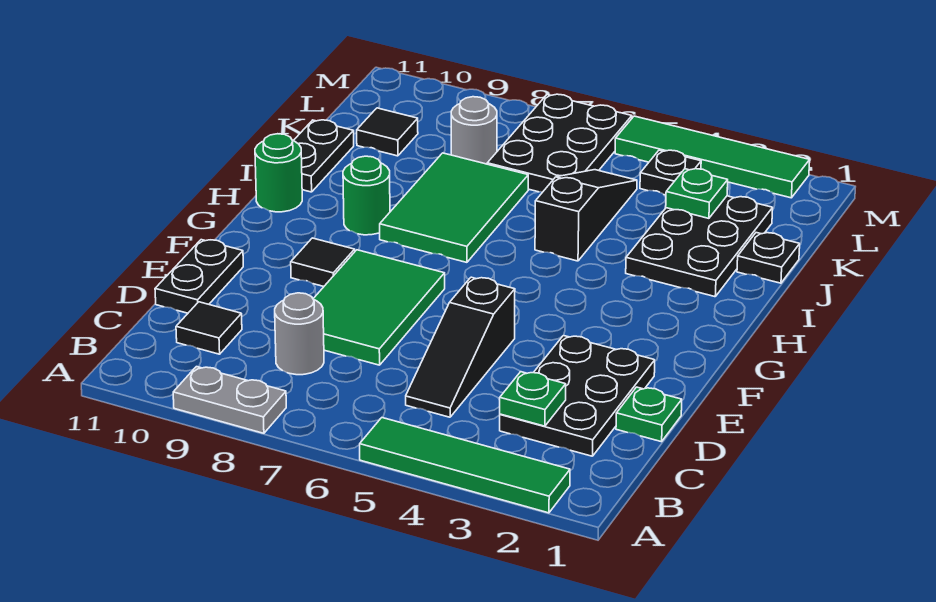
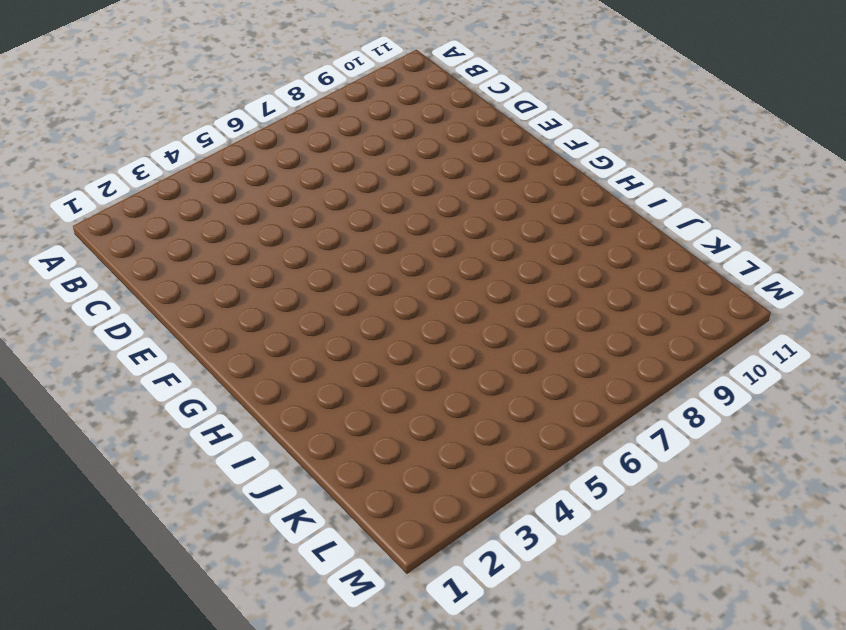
none -> green 1x4 tile [360,418,570,513]
none -> grey 1x2 plate [173,367,286,433]
none -> black 2x3 plate [500,336,655,456]

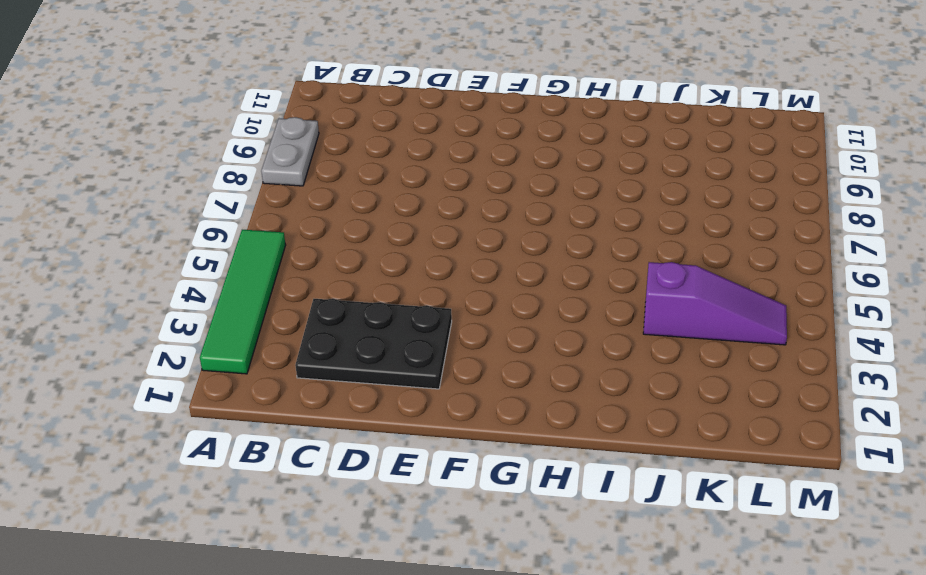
purple 1x3 slope [643,262,787,345] -> black 1x1 plate [640,150,701,195]
none -> black 1x3 slope [406,277,515,417]
none -> grey 1x1 round brick [275,293,324,375]
none -> black 1x1 tile [176,302,242,354]

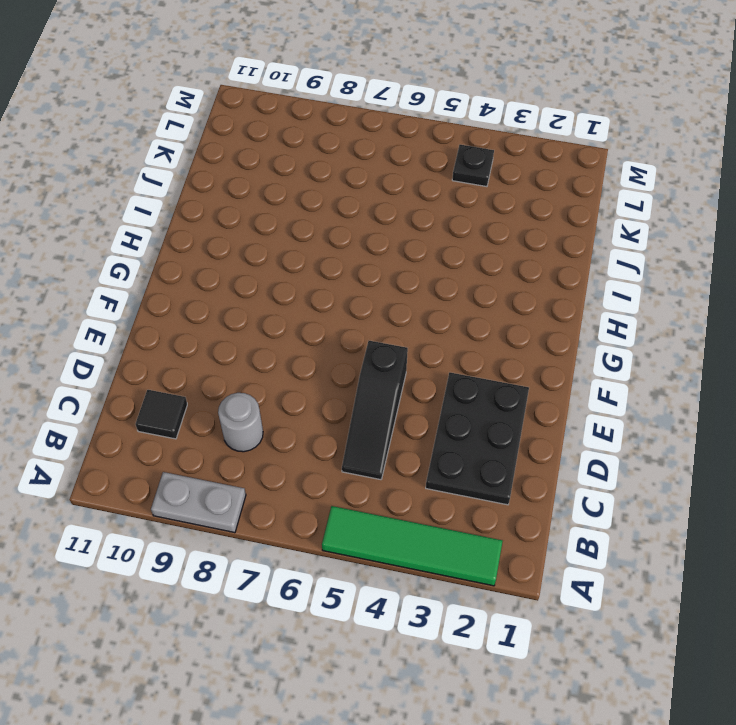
none -> green 1x1 plate [616,387,682,442]
none -> green 2x3 tile [313,250,445,365]
none -> black 1x2 plate [155,240,243,313]

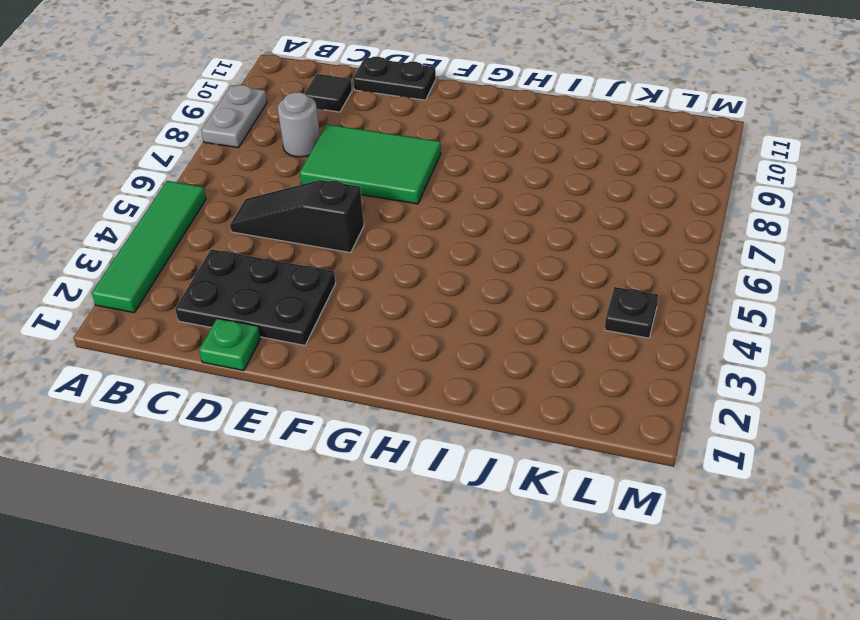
none -> black 1x1 tile [291,238,355,286]
none -> green 2x3 tile [380,153,528,262]
none -> green 1x1 round brick [343,156,390,235]

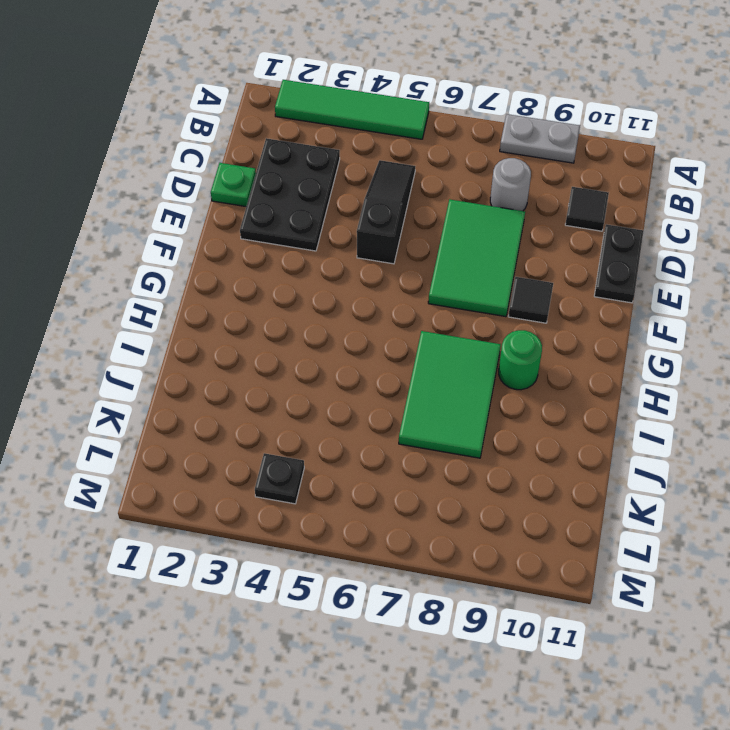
none -> green 1x1 round brick [255,134,302,212]
none -> black 2x3 plate [626,196,773,297]
none -> black 1x3 slope [535,170,637,261]

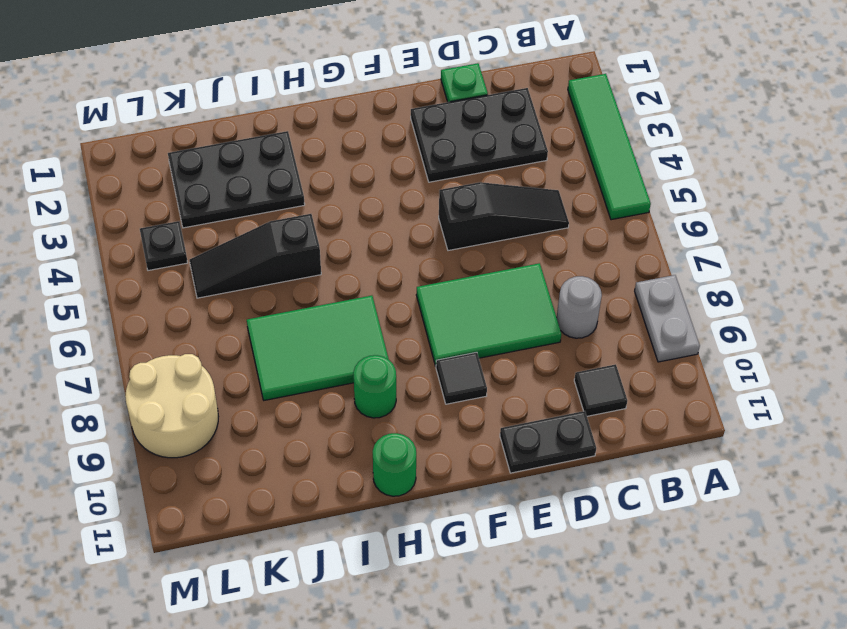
tan 2x2 round brick [125,354,219,458] -> none
none -> black 1x2 plate [293,120,354,192]
none -> black 1x1 plate [737,233,800,283]
none -> black 2x3 plate [487,94,632,192]

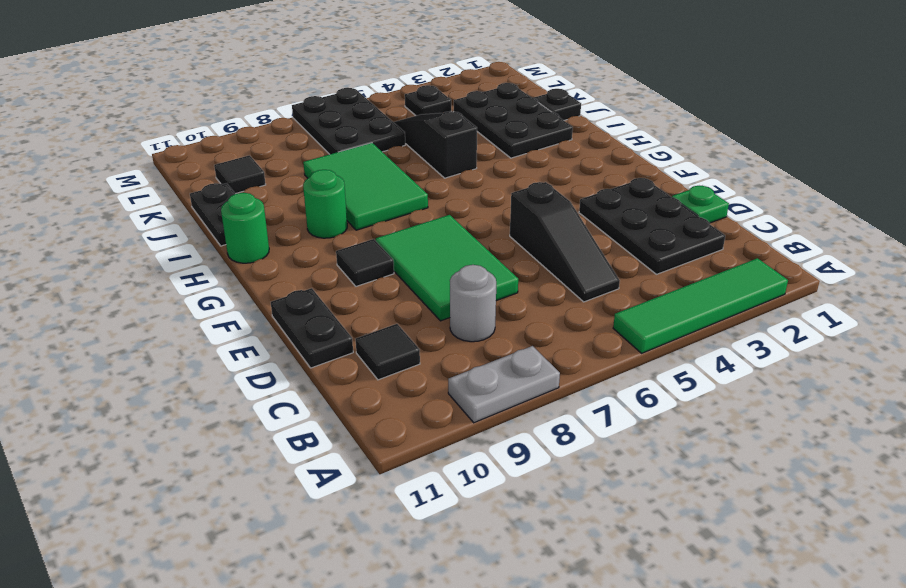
none -> grey 1x1 round brick [451,97,497,164]
none -> green 1x4 tile [615,116,810,198]
none -> green 1x1 plate [500,372,566,426]

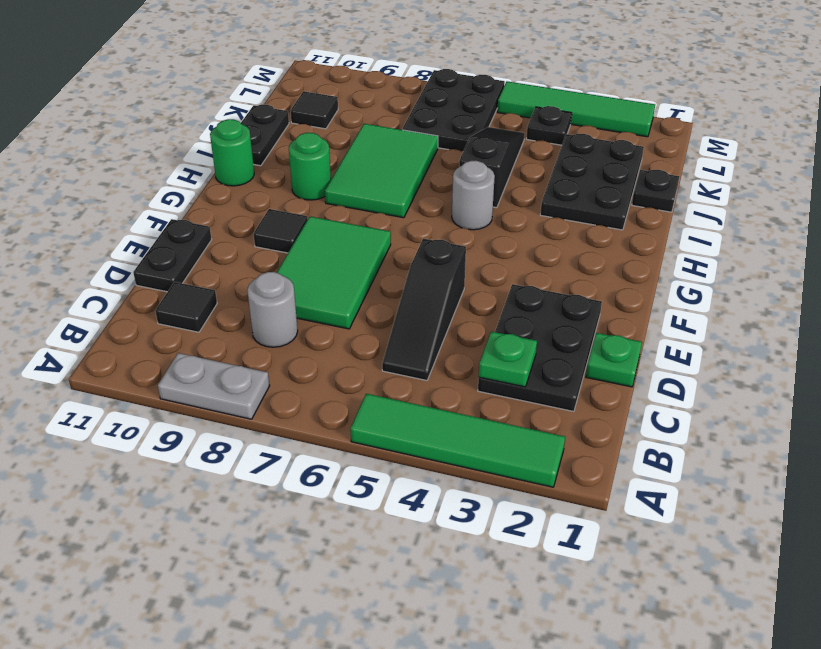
grey 1x1 round brick [452,161,495,230] -> grey 1x1 round brick moved to [451,97,497,164]
none -> green 1x1 plate [666,169,728,218]

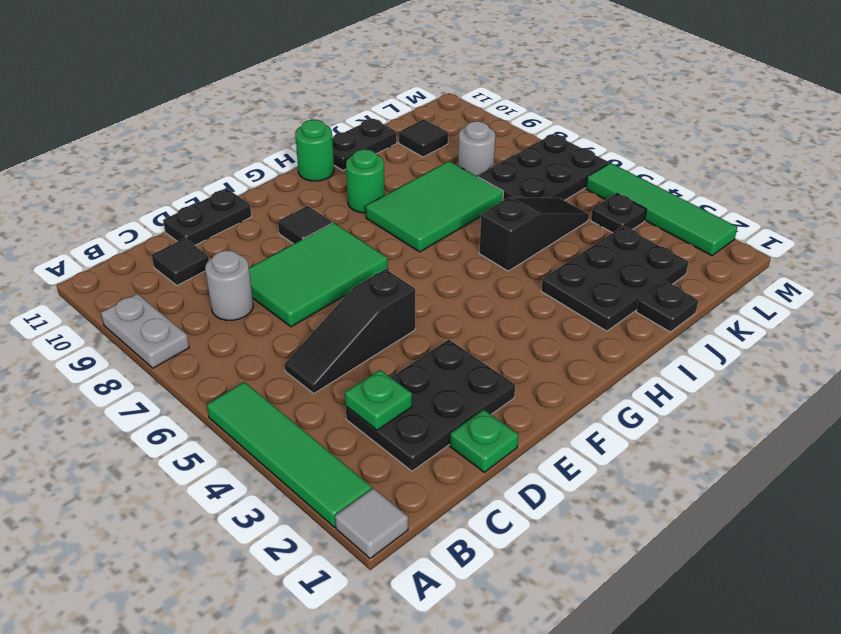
grey 1x1 tile [335,488,408,559] -> none
none -> green 1x1 plate [666,169,728,218]

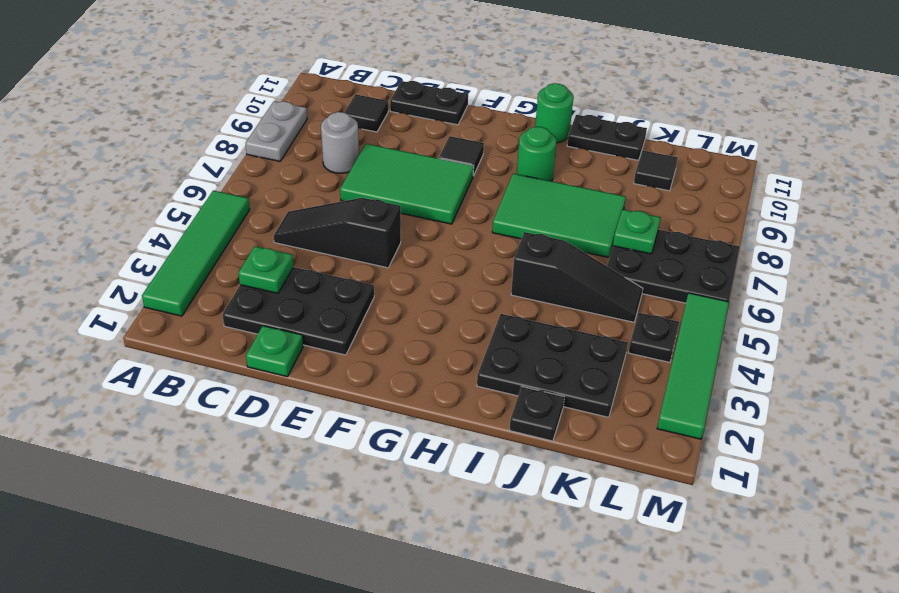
green 1x1 plate [613,209,661,254] -> green 1x1 plate moved to [666,169,728,218]
none -> grey 1x1 round brick [451,97,497,164]

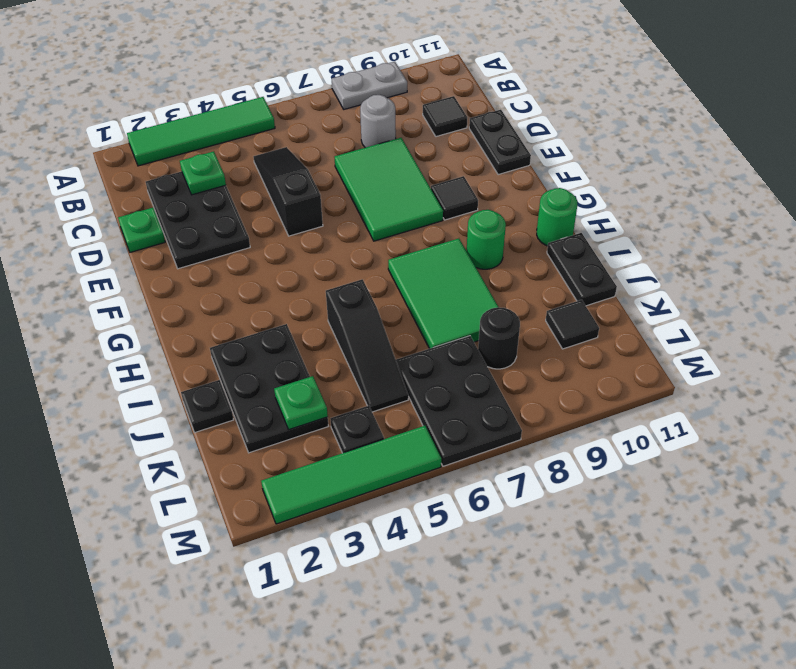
black 1x1 round brick [478,307,520,369] -> grey 1x1 round brick [451,97,497,164]

